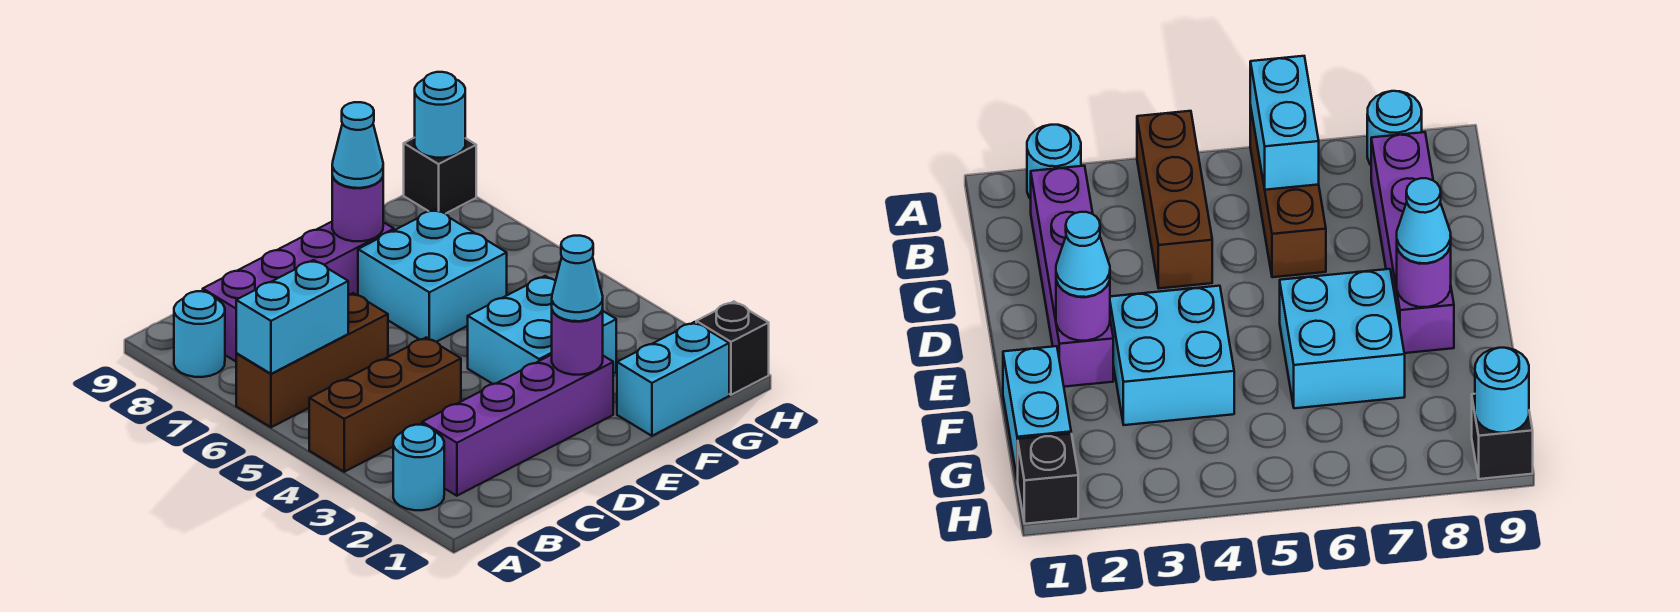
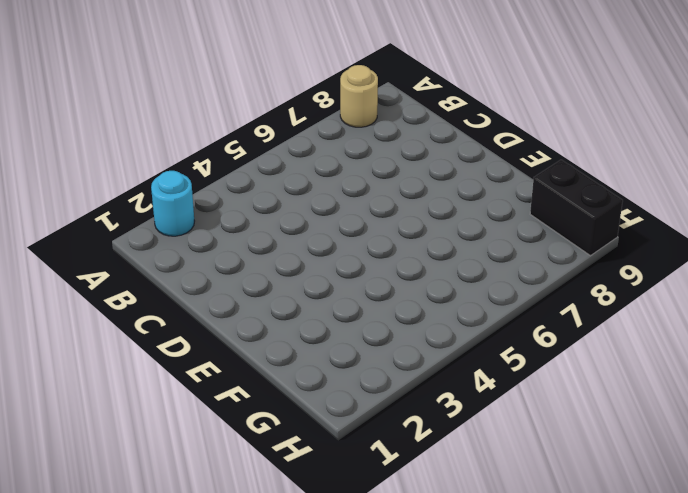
tan 1x1 round brick [340,65,378,127] -> cyan 1x1 round brick [174,291,225,377]
black 1x2 brick [530,160,623,256] -> black 1x1 brick [404,138,476,214]
none -> brown 1x3 brick [309,337,461,472]
none -> brown 1x3 brick [236,293,388,427]
none -> purple 1x4 brick [422,355,613,496]

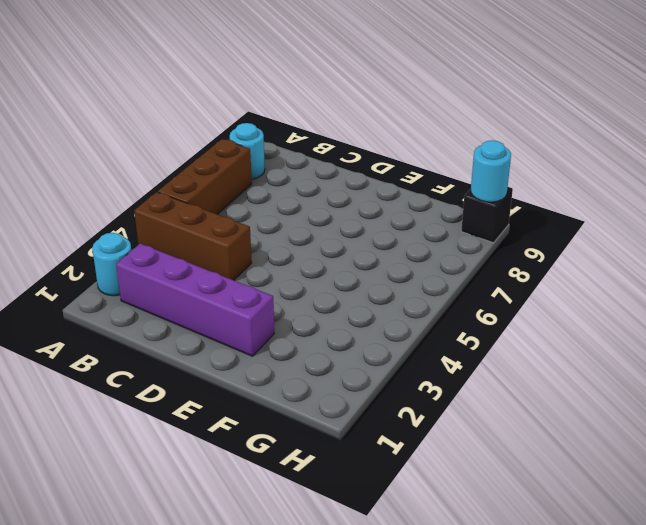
brown 1x3 brick [158,139,252,214] -> brown 1x3 brick turned to [236,293,388,427]
none -> purple 1x4 brick [203,222,394,361]
none -> cyan 2x2 brick [468,276,616,384]
none -> cyan 2x2 brick [358,209,507,342]

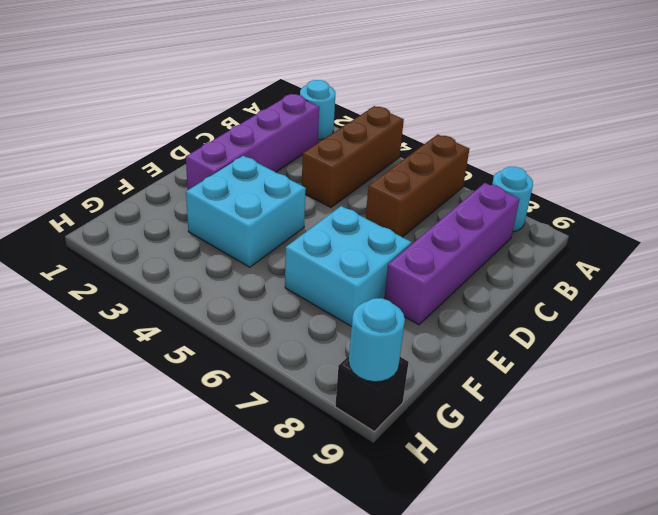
none -> cyan 1x2 brick [617,322,729,436]
none -> black 1x1 brick [696,302,769,395]
none -> cyan 1x2 brick [236,260,348,374]

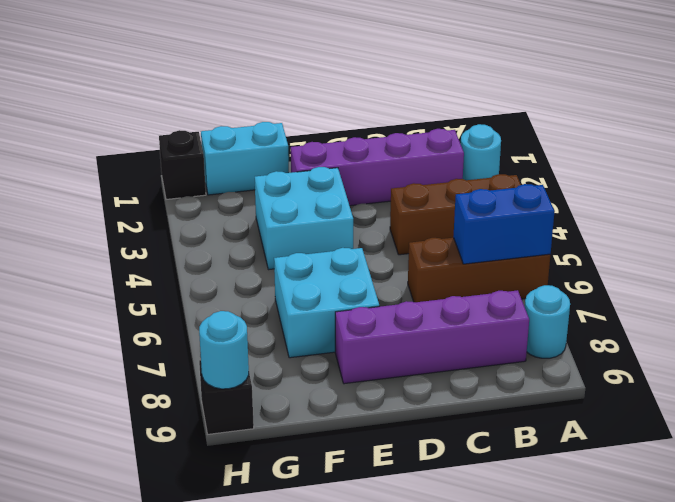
blue 1x2 brick [453,184,555,264] -> cyan 1x2 brick [236,260,348,374]
none -> purple 1x1 round brick [552,308,603,375]
none -> purple 1x1 round brick [332,176,383,241]
none -> cyan 1x1 cone [552,236,603,321]

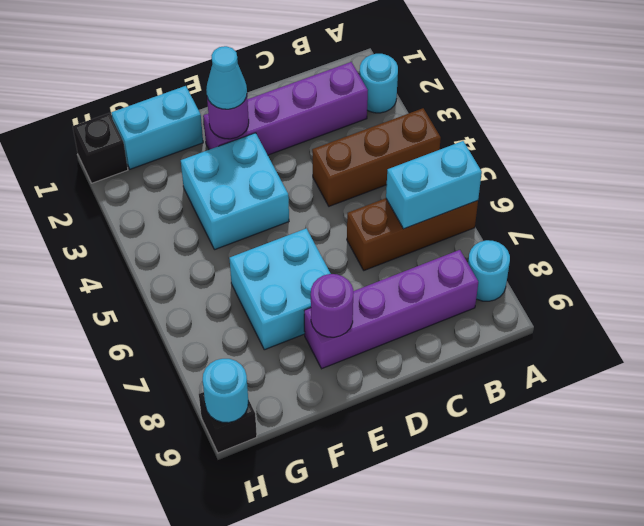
none -> cyan 1x1 cone [332,102,383,188]

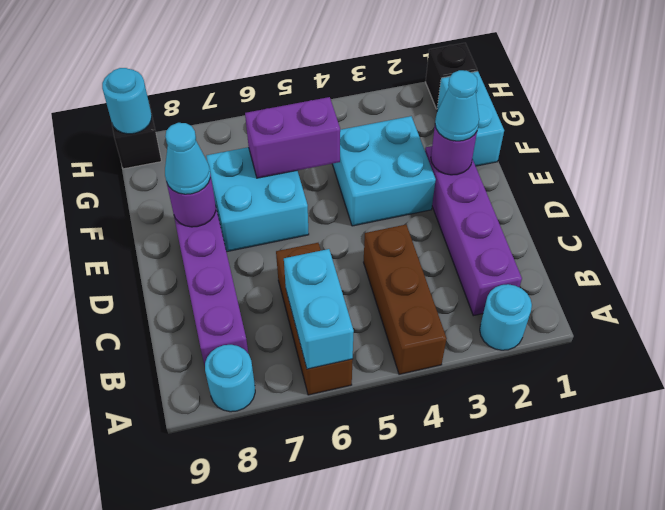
purple 1x2 brick [245,97,340,178] -> none

